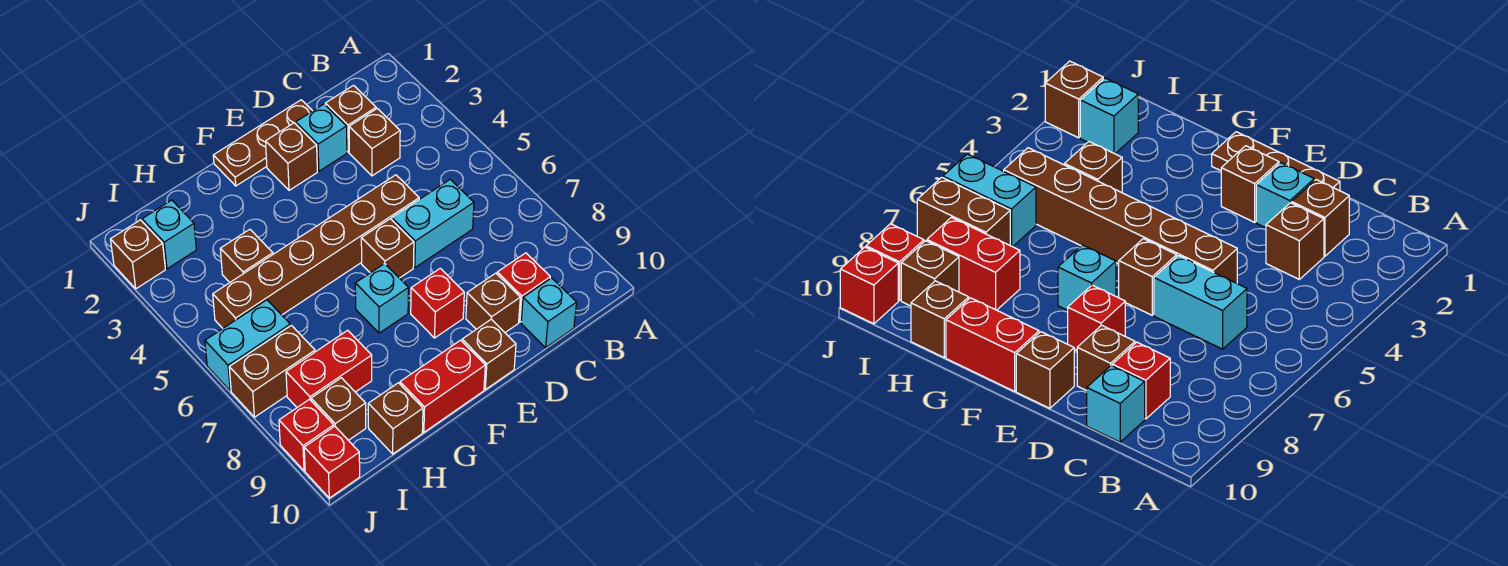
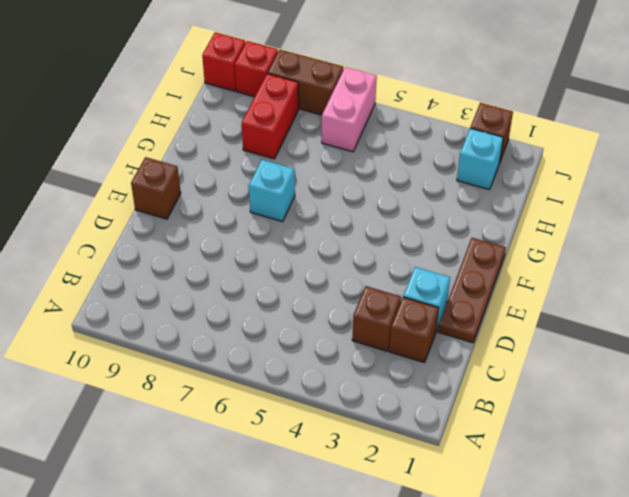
pink 1x2 brick [322,67,377,152] -> cyan 1x2 brick [205,300,290,391]
brown 1x2 brick [267,50,343,115] -> brown 1x2 brick turned to [229,325,315,417]
none -> cyan 1x2 brick [392,179,474,267]
none -> red 1x1 brick [497,253,550,322]
none -> cyan 1x1 brick [521,278,577,347]

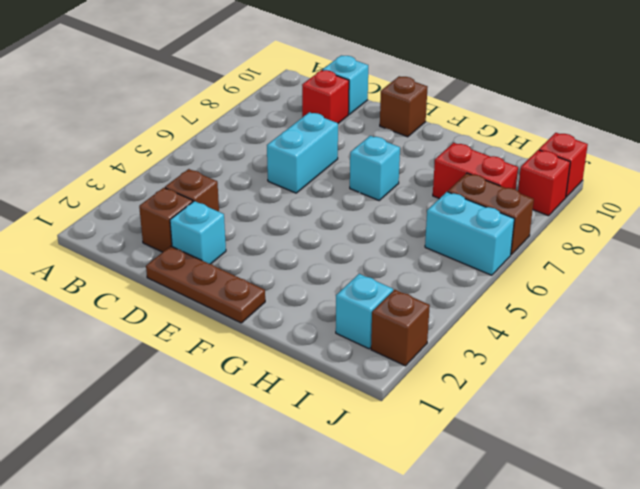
cyan 1x2 brick [267,112,338,193] -> cyan 1x2 brick turned to [392,179,474,267]
none -> brown 1x6 brick [213,175,419,328]
none -> brown 1x1 brick [466,273,520,332]
none -> brown 1x1 brick [266,123,317,190]

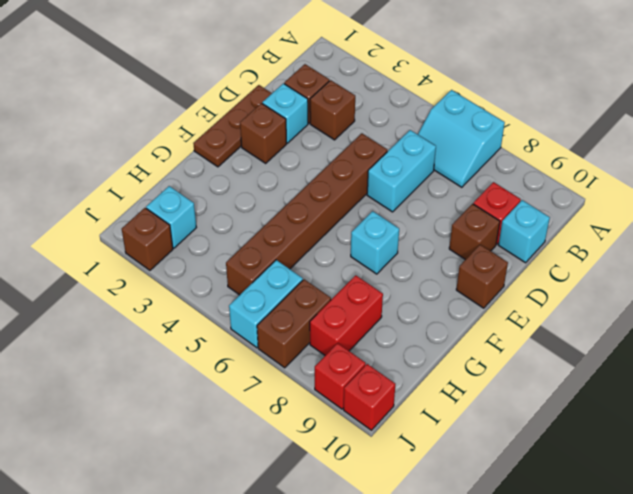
cyan 2x2 slope [418,90,505,187] -> none
none -> brown 1x1 brick [361,219,414,278]
none -> red 1x1 brick [411,268,464,338]
none -> red 1x2 brick [400,340,485,432]

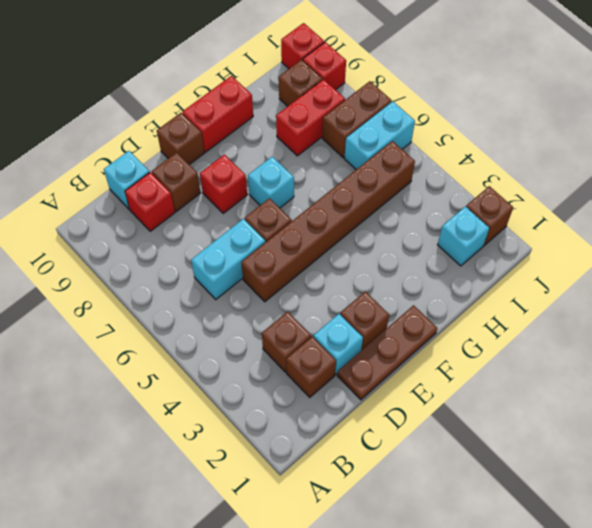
none -> brown 1x1 brick [220,229,273,282]
none -> brown 1x1 brick [368,383,423,454]

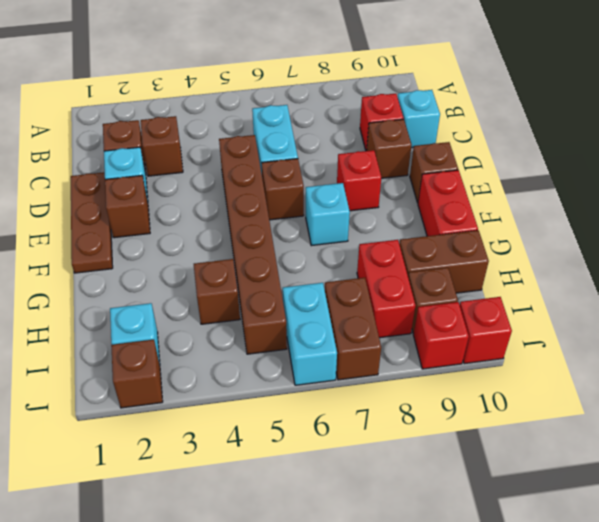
brown 1x2 brick [399,230,489,293] -> brown 1x1 brick [368,383,423,454]

